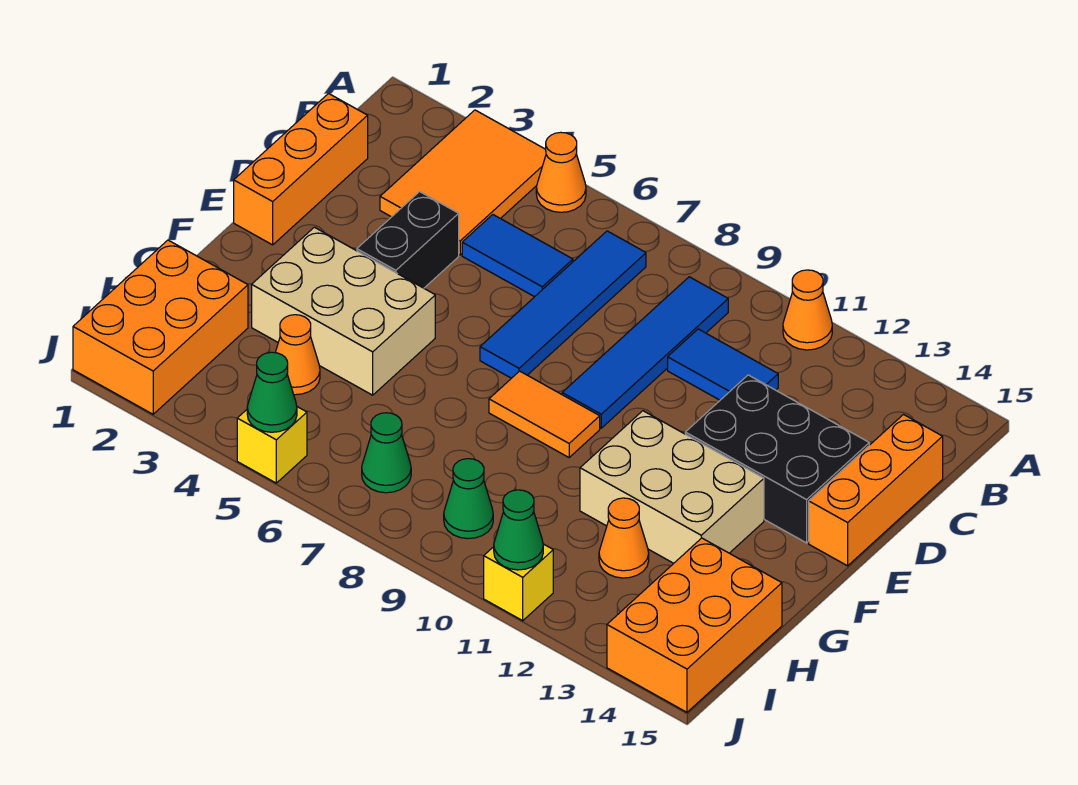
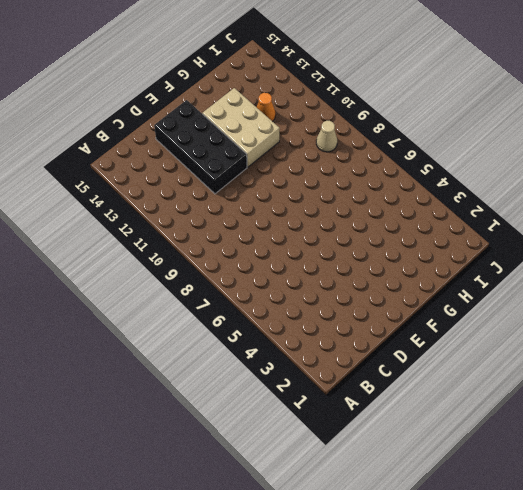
black 2x4 brick [154,100,247,194] -> black 2x3 brick [685,375,869,543]
tan 1x1 cone [316,121,337,152] -> green 1x1 cone [444,459,493,539]
none -> orange 2x3 tile [380,110,546,255]
none -> orange 1x1 cone [536,132,586,212]
none -> orange 1x1 cone [783,270,832,350]

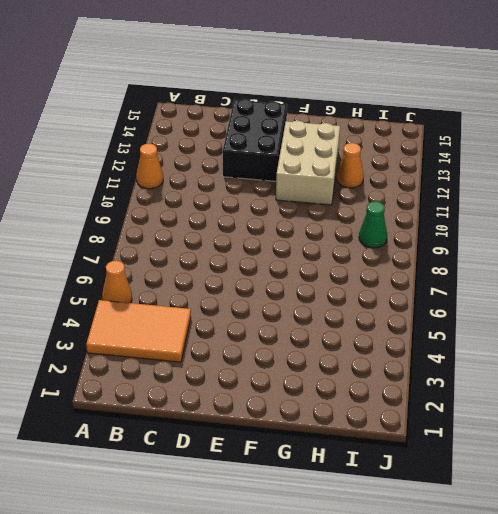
none -> blue 1x4 tile [480,231,646,378]
none -> blue 1x4 tile [562,277,728,428]
none -> orange 1x3 brick [234,94,368,245]

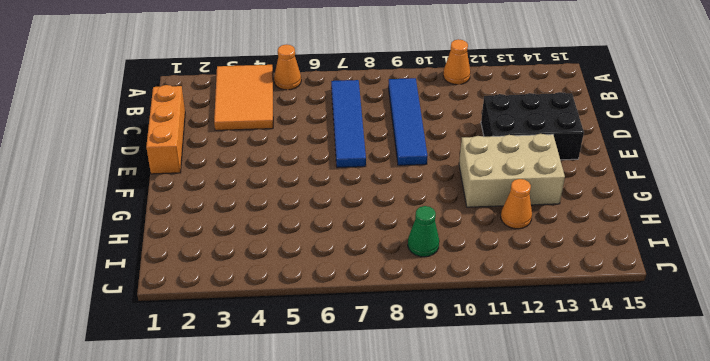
none -> blue 1x2 tile [462,215,573,297]
none -> blue 1x2 tile [668,329,778,400]
none -> orange 1x3 brick [809,415,943,566]

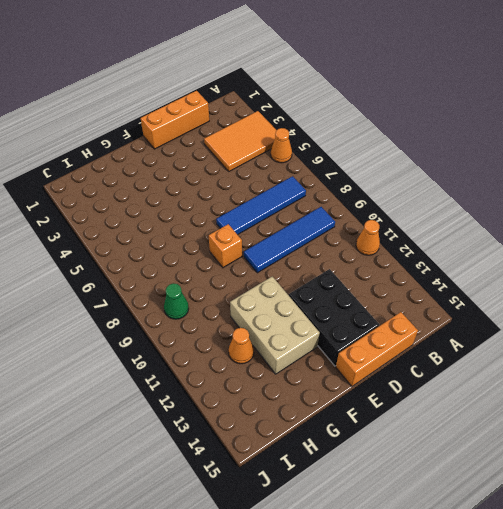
orange 1x1 brick [209,224,242,267] -> orange 1x2 tile [489,371,600,457]
none -> blue 1x2 tile [462,215,573,297]
none -> blue 1x2 tile [668,329,778,400]
none -> black 1x2 brick [357,192,459,288]

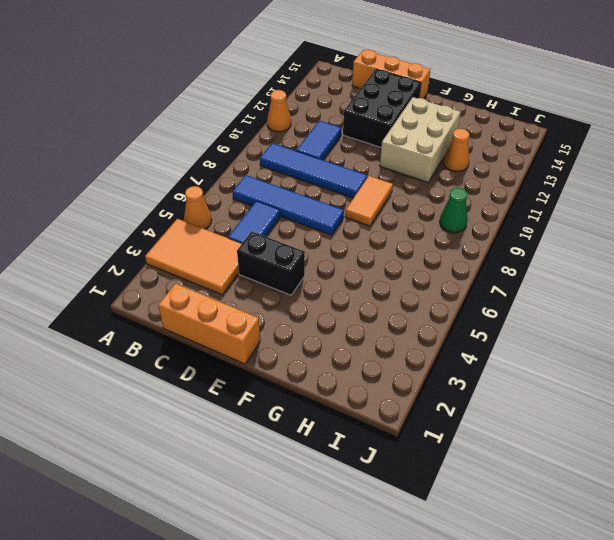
none -> tan 2x3 brick [252,227,435,395]
none -> orange 2x3 brick [73,240,248,414]
none -> orange 1x1 cone [275,315,320,395]

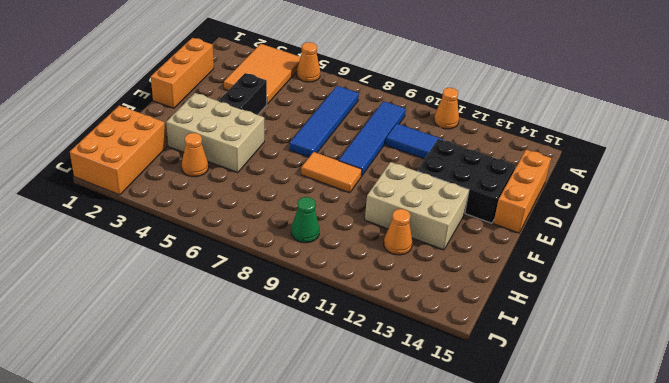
none -> blue 1x2 tile [462,215,573,297]
none -> orange 2x3 brick [607,538,782,712]
none -> green 1x1 cone [362,413,411,493]

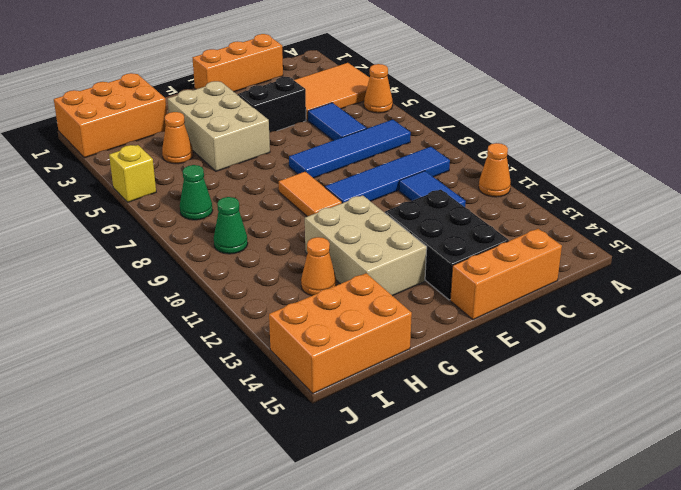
none -> yellow 1x1 brick [484,544,553,621]
none -> green 1x1 cone [247,352,297,432]
none -> green 1x1 cone [494,490,543,570]

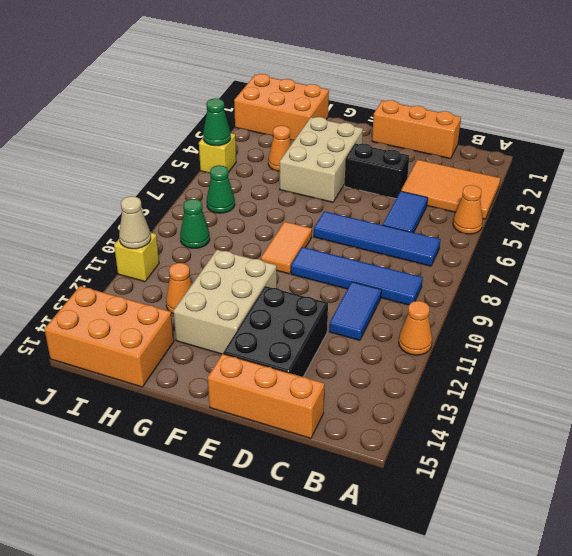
tan 1x1 cone [119,196,151,249] -> green 1x1 cone [494,490,543,570]

